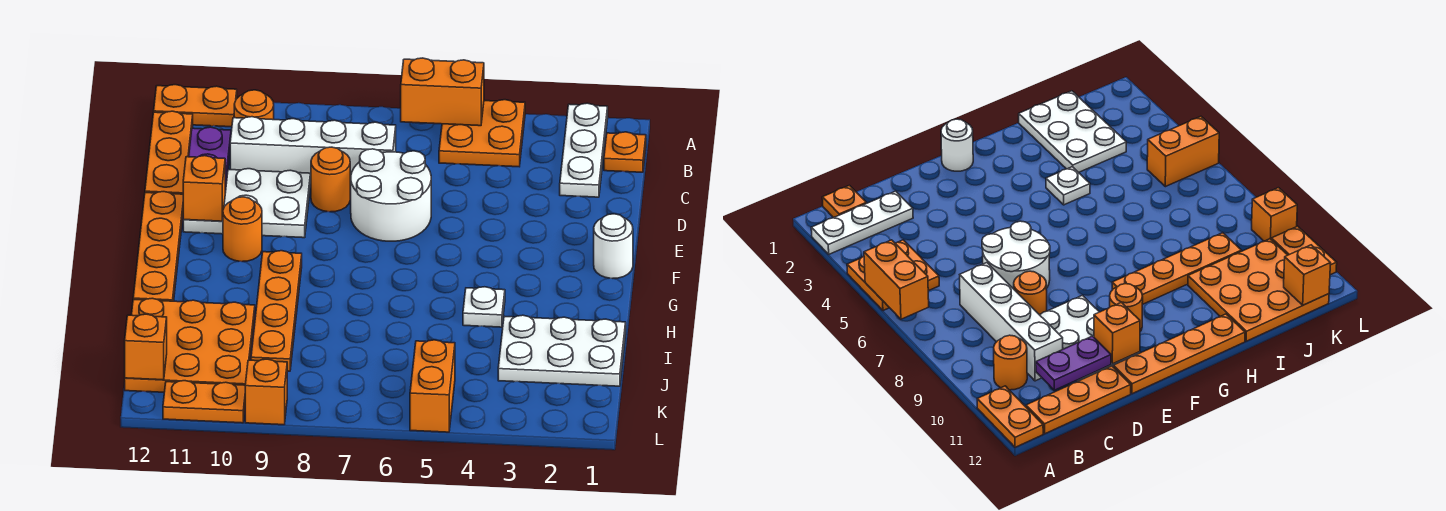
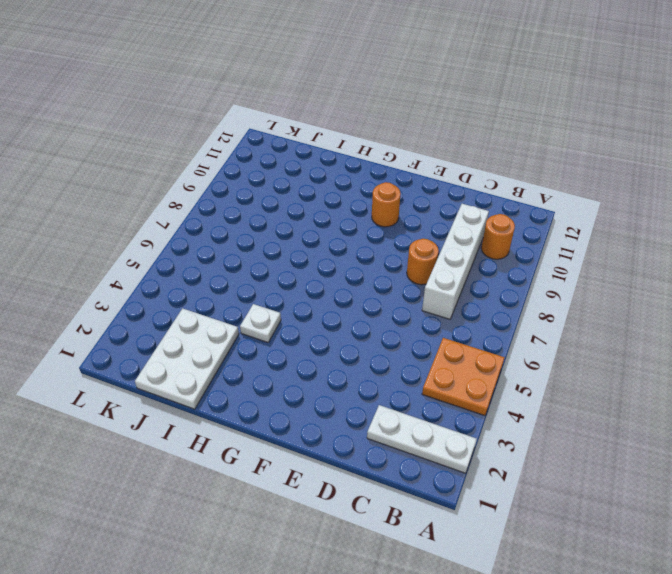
none -> orange 1x2 plate [154,85,237,127]
none -> orange 1x1 plate [604,132,646,172]
none -> orange 1x3 plate [145,111,193,194]

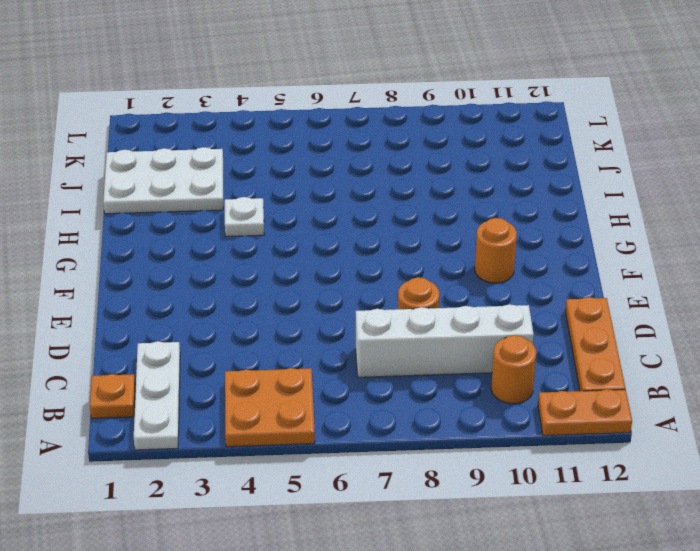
none -> white 2x2 round brick [351,149,431,241]
none -> white 2x3 plate [183,169,310,238]
none -> orange 1x4 plate [133,192,183,301]

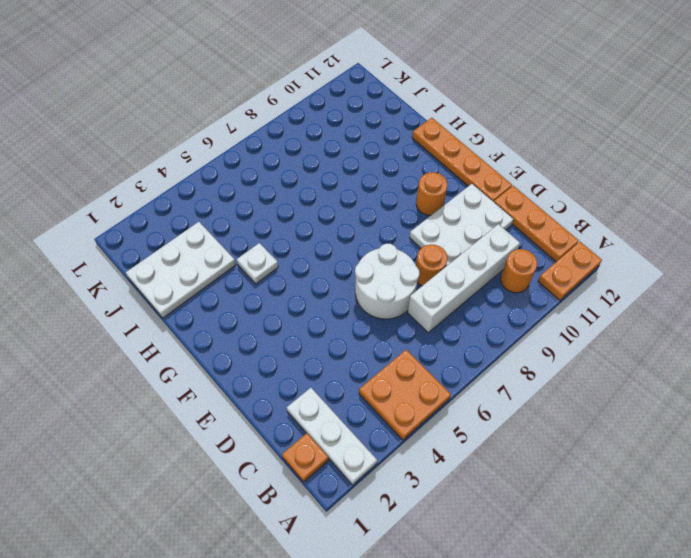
none -> white 1x1 round brick [594,214,633,279]
none -> orange 1x4 plate [251,251,302,371]
none -> orange 3x3 plate [125,298,255,392]

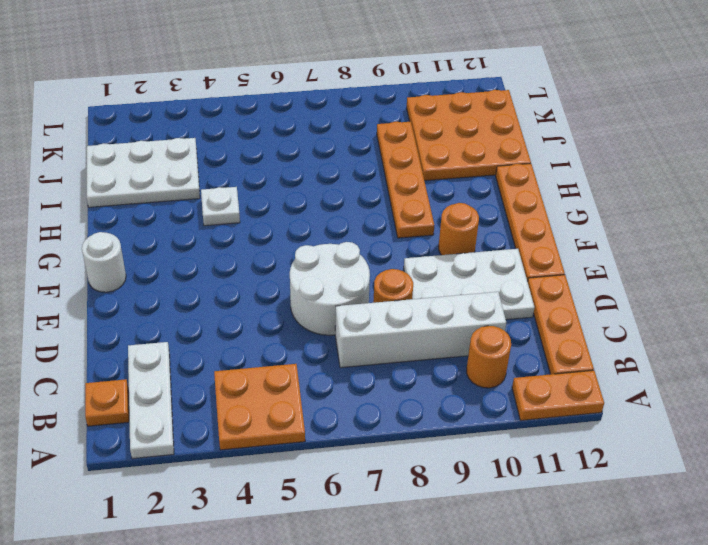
none -> orange 1x2 brick [410,340,455,432]
none -> orange 1x1 brick [245,359,287,425]
none -> orange 1x2 plate [163,381,245,423]

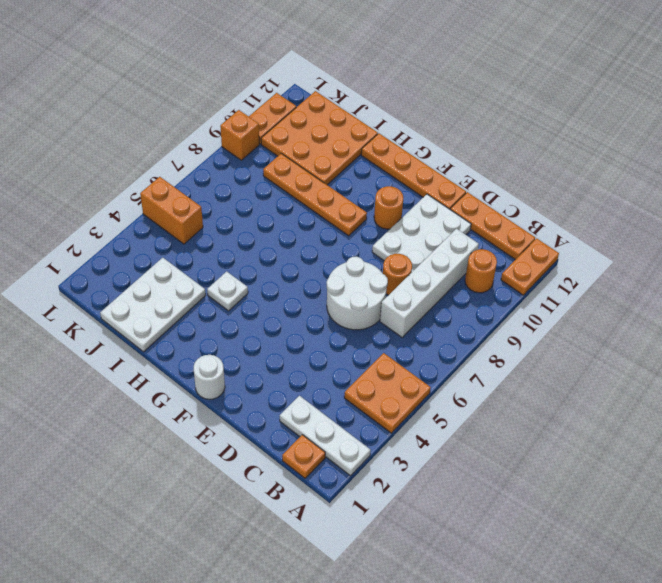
none -> orange 1x2 brick [401,58,484,126]
none -> purple 1x2 plate [189,127,231,193]
none -> orange 1x1 brick [183,156,225,221]

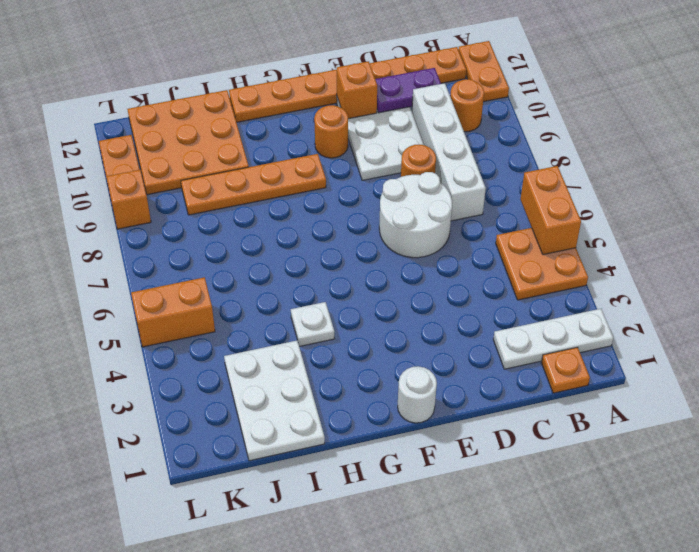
none -> orange 1x1 brick [125,314,167,380]

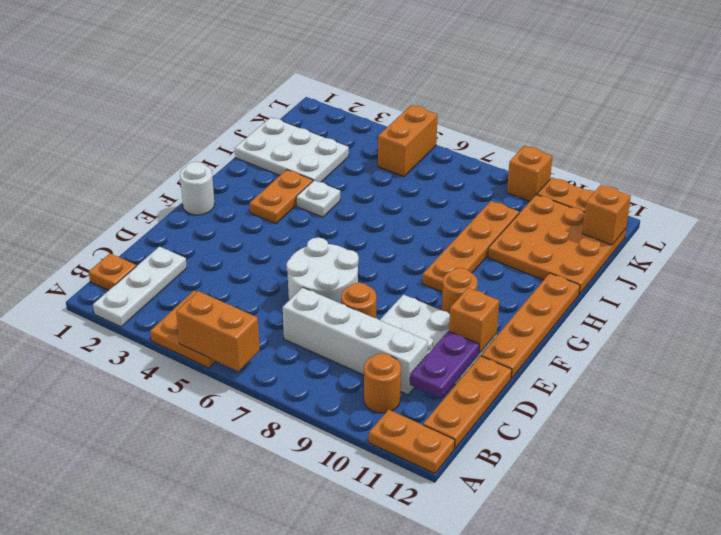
orange 1x2 plate [250,170,313,223] -> none

